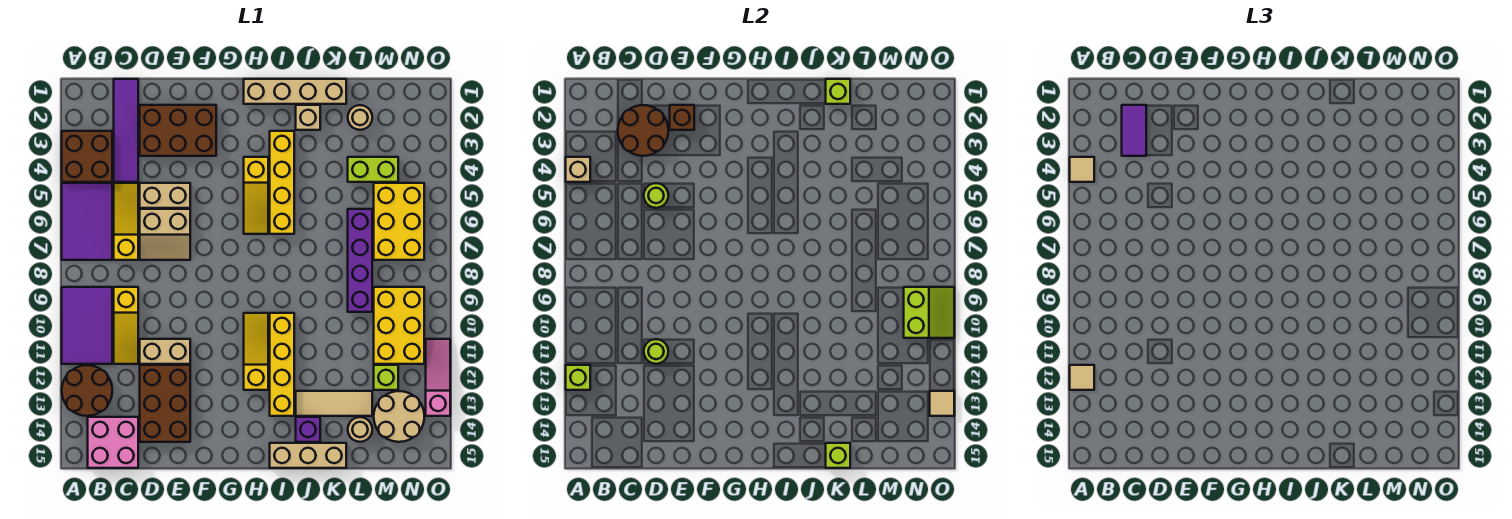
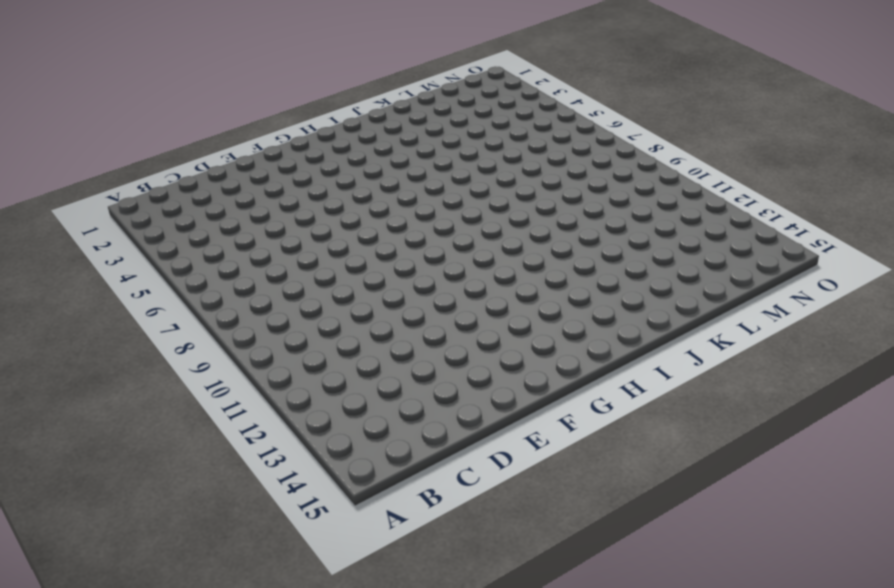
none -> brown 2x2 brick [62,131,112,182]
none -> purple 2x3 tile [62,183,112,260]
none -> purple 2x3 tile [62,287,112,364]
none -> brown 2x2 round brick [62,365,112,416]

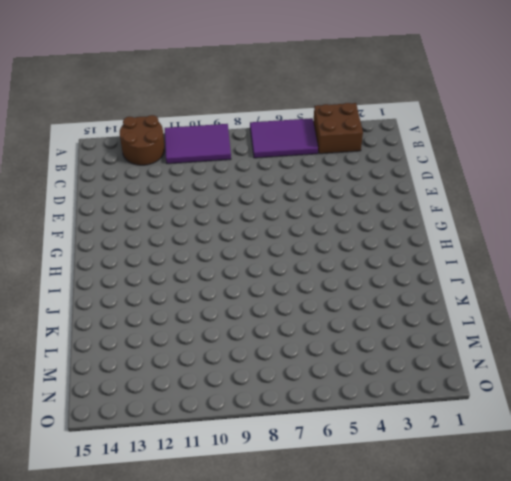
none -> pink 2x2 brick [88,417,138,468]
none -> purple 1x4 tile [114,79,138,182]
none -> yellow 1x3 slope [114,183,138,260]
none -> yellow 1x3 slope [114,287,138,364]

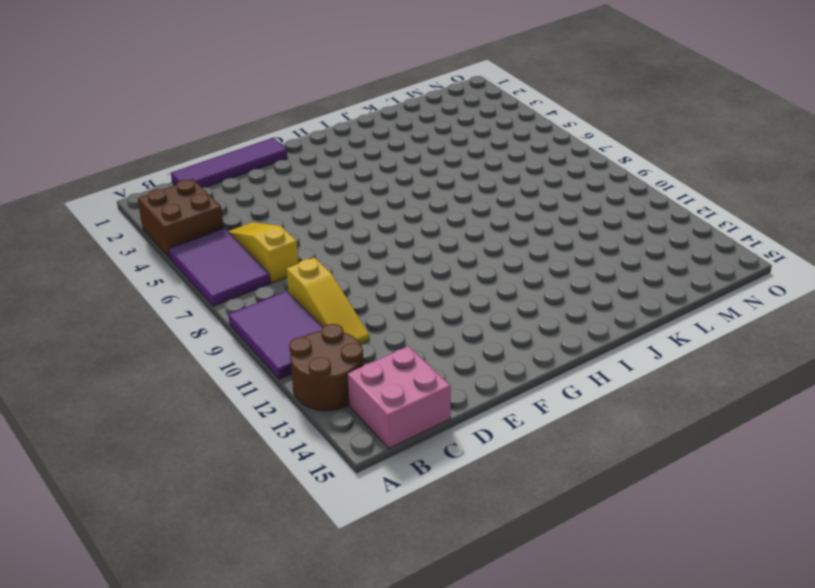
purple 1x4 tile [171,138,287,188] -> purple 1x4 tile turned to [114,79,138,182]
none -> brown 2x3 brick [140,105,216,156]
none -> tan 1x2 brick [140,183,190,208]
none -> tan 2x2 slope [140,209,190,260]
none -> tan 1x2 brick [140,339,190,364]

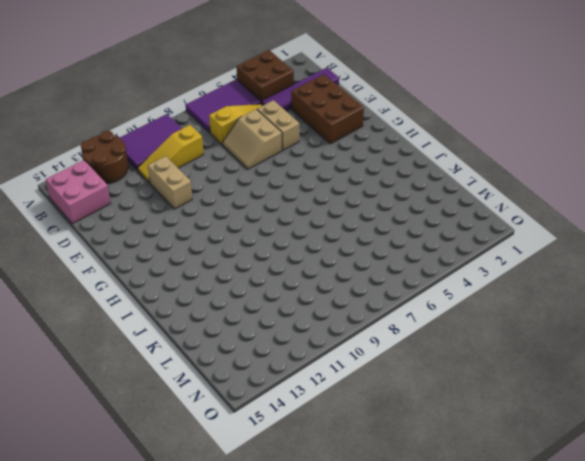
none -> brown 2x3 brick [140,365,190,442]
none -> tan 1x4 brick [244,79,346,104]
none -> yellow 1x3 slope [244,157,268,234]
none -> yellow 1x3 slope [244,313,268,390]

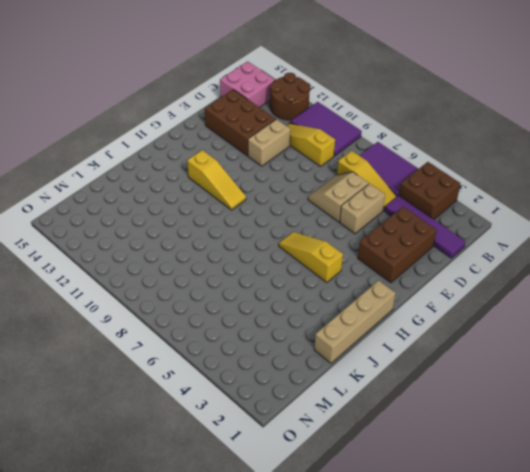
none -> yellow 1x4 brick [270,131,294,234]
none -> yellow 1x4 brick [270,313,294,416]
none -> tan 1x3 brick [270,443,346,468]
none -> tan 1x1 brick [296,105,320,130]

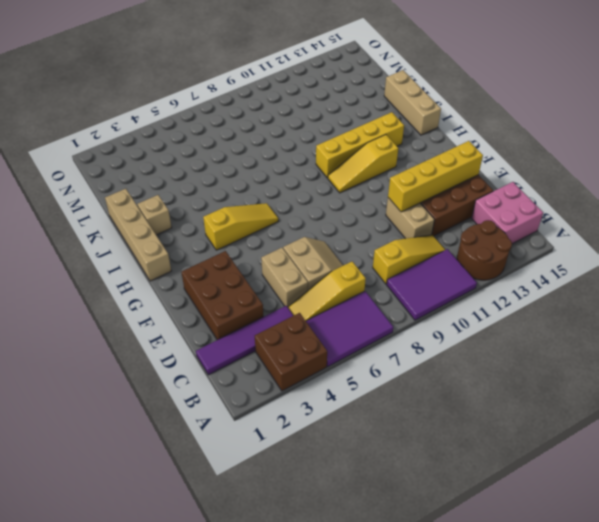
yellow 1x4 brick [388,141,483,212] -> yellow 1x4 brick moved to [270,131,294,234]
none -> tan 1x3 tile [296,391,372,416]
none -> purple 1x1 brick [296,417,320,442]
none -> tan 1x1 round brick [348,105,372,130]
none -> lime 1x2 brick [348,157,398,182]

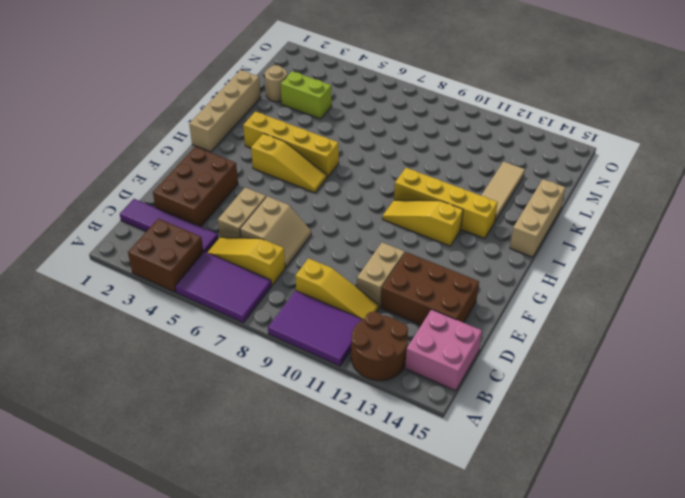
lime 1x2 brick [281,71,332,119] -> lime 1x2 brick turned to [348,157,398,182]
none -> tan 1x1 brick [296,105,320,130]
none -> purple 1x1 brick [296,417,320,442]
none -> purple 1x4 brick [348,209,372,312]
none -> tan 1x1 round brick [348,417,372,442]

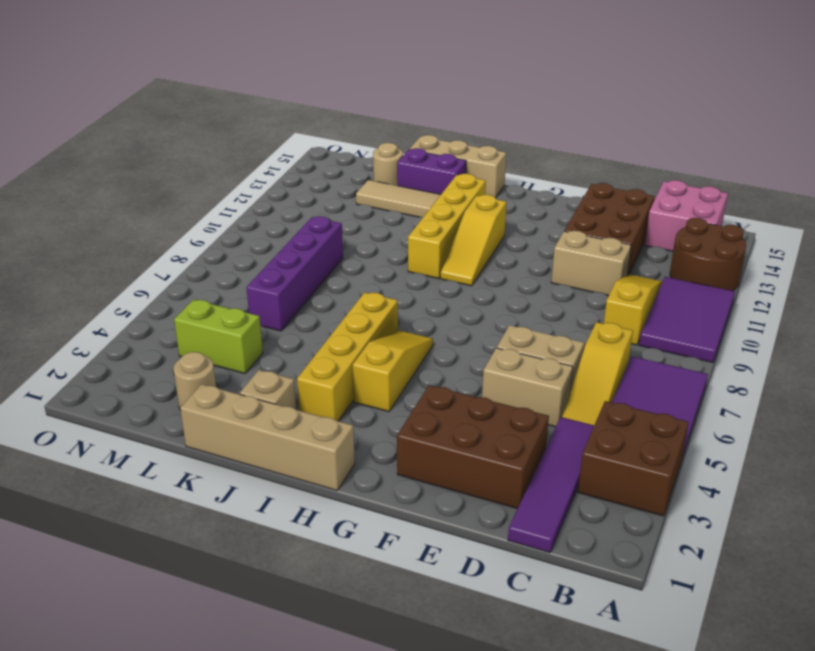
purple 1x2 brick [397,148,466,194] -> purple 1x1 brick [296,417,320,442]
none -> yellow 2x3 brick [374,183,424,260]
none -> yellow 2x3 brick [374,287,424,364]
none -> lime 1x1 brick [374,365,398,390]
none -> tan 2x2 round brick [374,391,424,442]

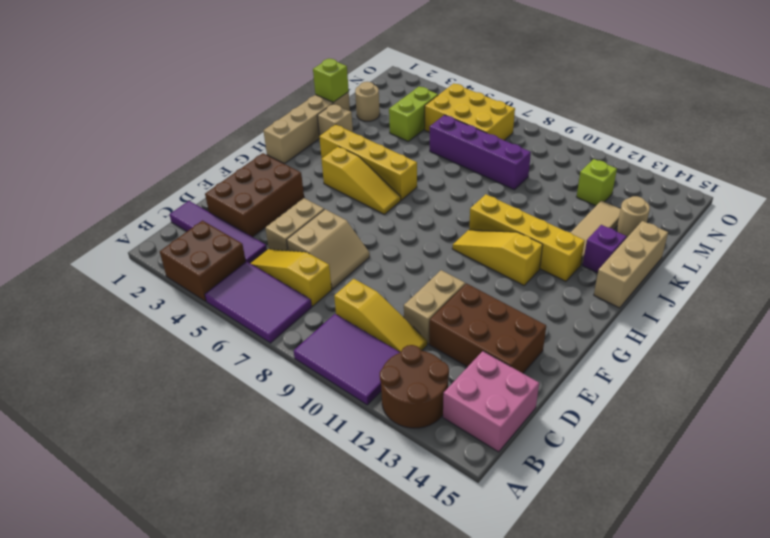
none -> yellow 2x3 brick [374,287,424,364]
none -> tan 2x2 round brick [374,391,424,442]
none -> pink 1x3 slope [426,339,450,416]
none -> tan 1x1 brick [566,157,590,182]

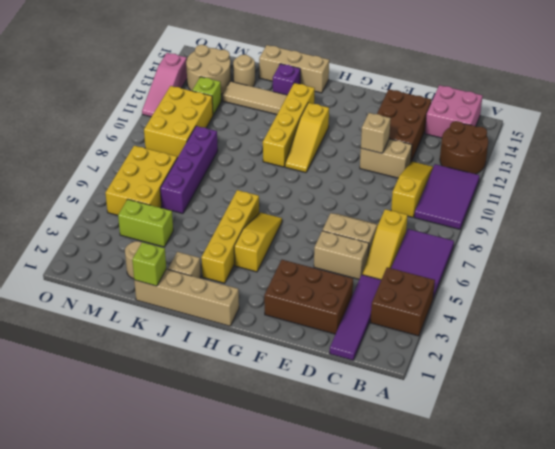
tan 1x1 brick [361,113,391,153] -> tan 1x1 brick moved to [566,157,590,182]
none -> lime 1x1 brick [566,365,590,390]
none -> brown 2x2 round brick [618,105,668,156]
none -> lime 1x1 round brick [644,183,668,208]
none -> lime 1x1 round brick [644,339,668,364]

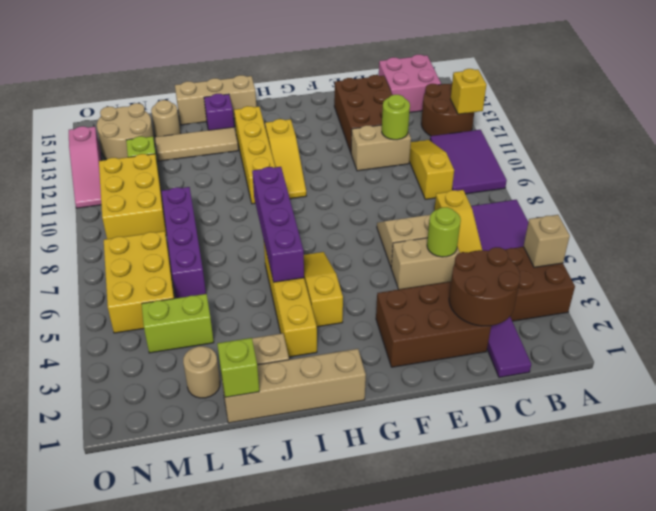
yellow 1x1 brick [451,69,486,114] -> lime 1x1 brick [566,365,590,390]
purple 1x4 brick [252,167,304,282] -> none
none -> brown 1x1 brick [670,105,694,130]
none -> lime 1x1 brick [826,443,850,468]
none -> lime 2x2 slope [904,287,954,338]
none -> tan 1x1 tile [930,391,954,416]

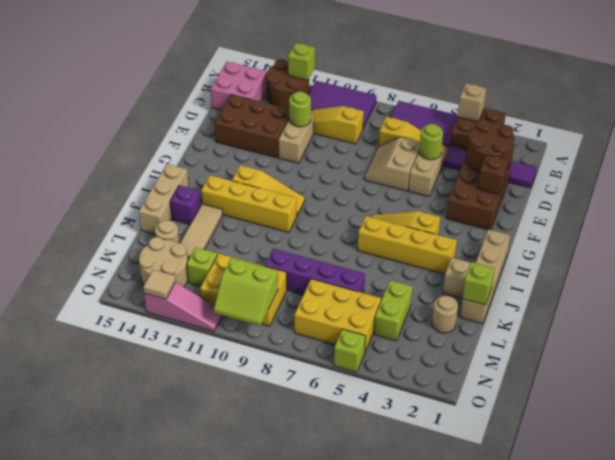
lime 1x1 brick [334,329,365,372] -> lime 1x1 brick moved to [826,443,850,468]
none -> tan 1x1 tile [1070,157,1094,182]
none -> tan 1x1 tile [1070,365,1094,390]
none -> purple 1x2 tile [1122,105,1146,156]

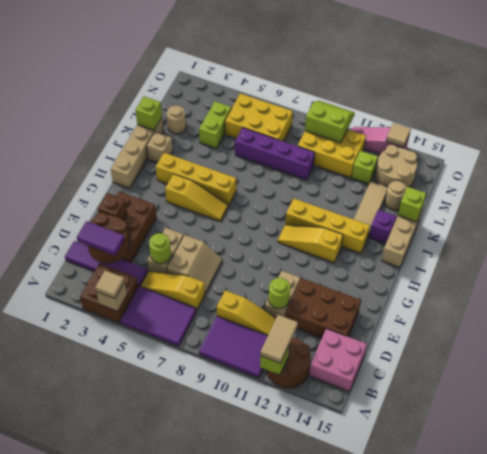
tan 1x2 tile [260,315,298,363] -> tan 1x1 tile [1070,365,1094,390]

